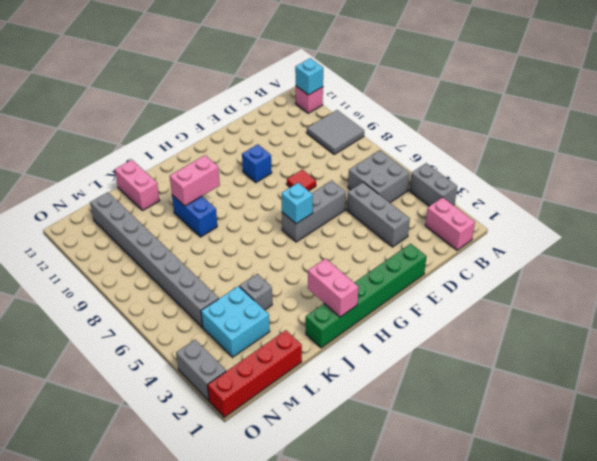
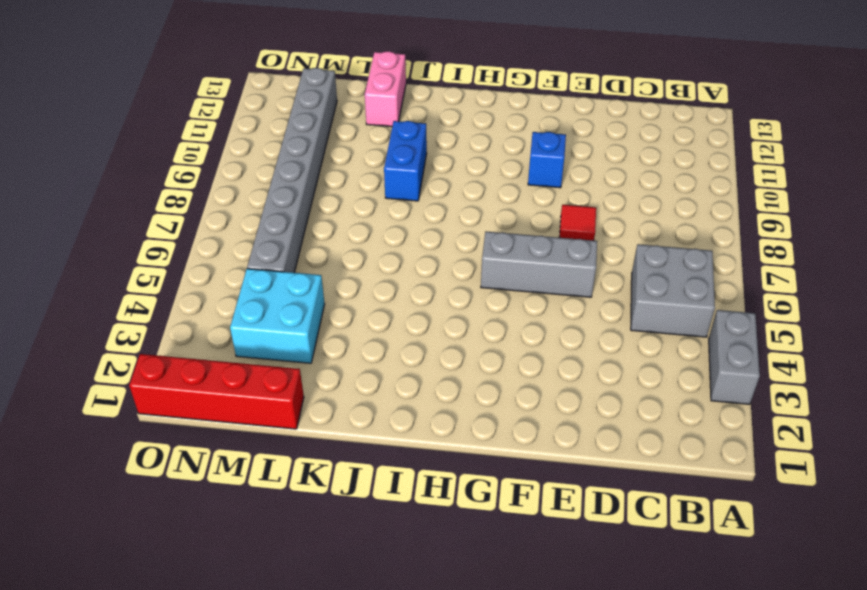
none -> grey 2x2 tile [307,110,364,154]
none -> pink 1x1 brick [296,86,323,113]
none -> pink 1x2 brick [425,197,475,250]

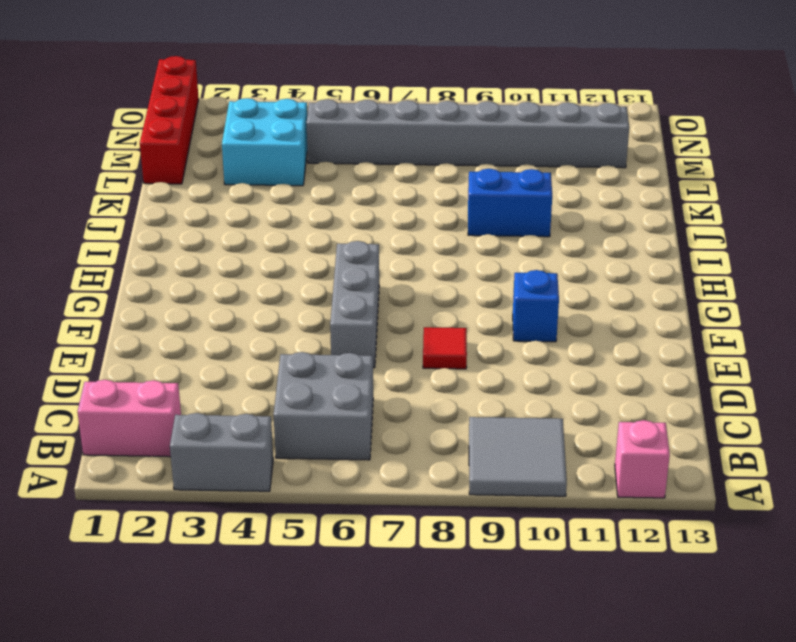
none -> grey 1x3 brick [347,182,410,247]
none -> green 1x6 brick [306,244,427,348]
none -> grey 1x1 brick [239,274,272,310]

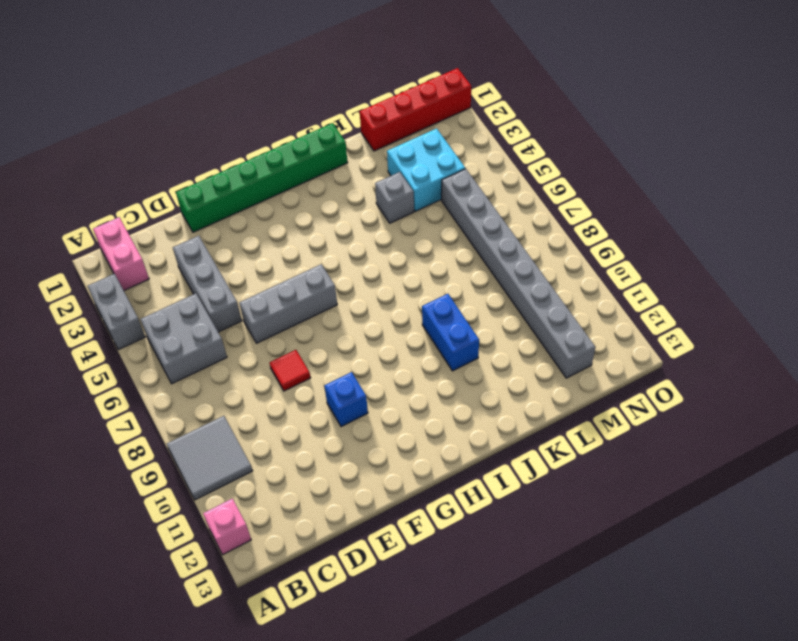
none -> pink 1x2 brick [115,160,160,211]
none -> grey 1x2 brick [176,340,226,401]
none -> cyan 1x1 brick [295,58,323,95]

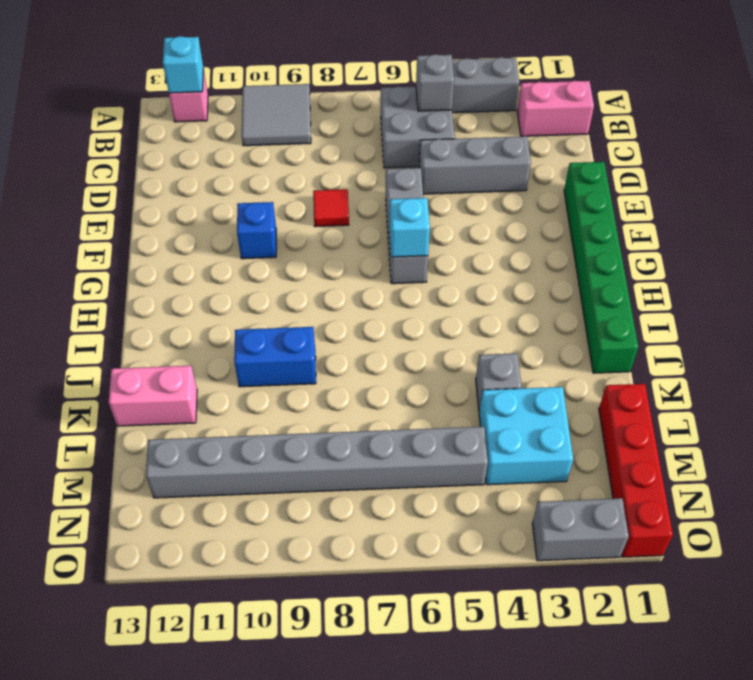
grey 1x1 brick [416,54,454,111] -> none
none -> pink 1x2 brick [308,259,358,317]
none -> pink 1x2 brick [170,155,220,206]

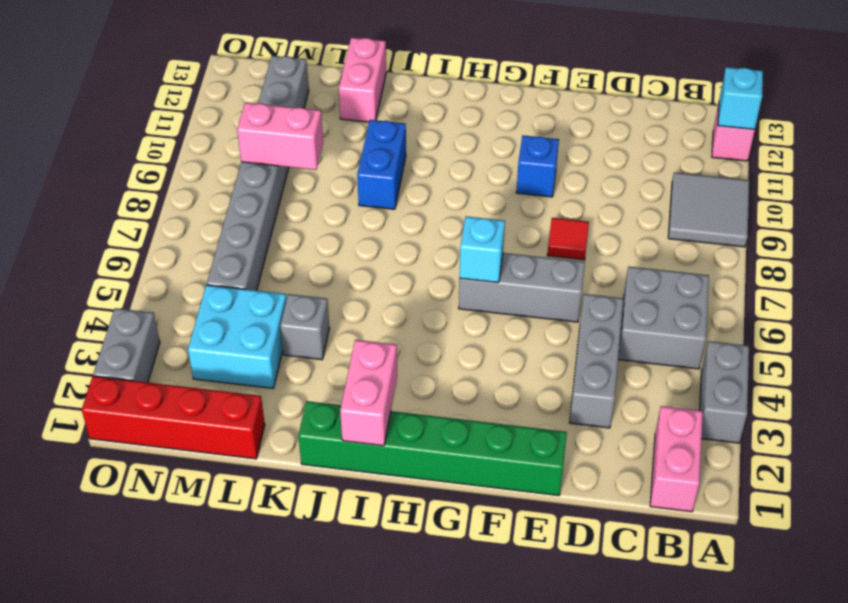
pink 1x2 brick [237,103,323,170] -> pink 1x2 brick moved to [170,155,220,206]

